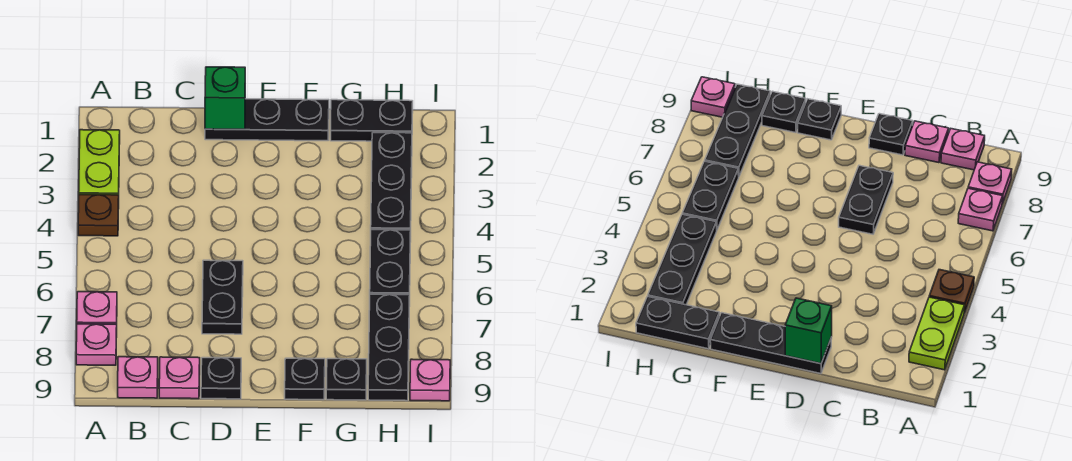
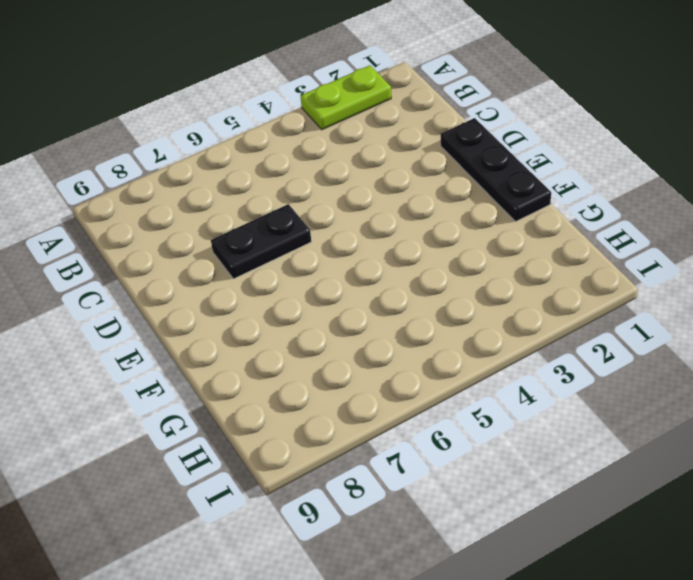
none -> brown 1x1 plate [78,195,119,236]
none -> pink 1x1 plate [77,292,117,324]
none -> pink 1x1 plate [76,324,117,365]

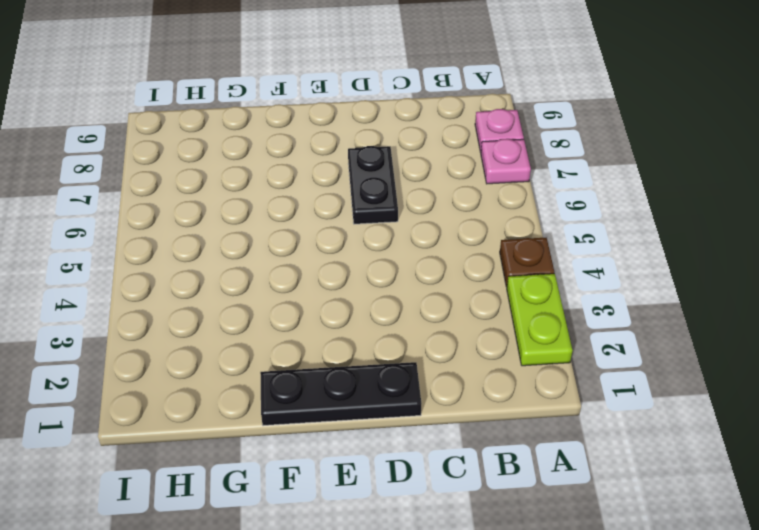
none -> pink 1x1 plate [118,357,158,398]
none -> pink 1x1 plate [159,357,200,399]
none -> black 1x1 plate [201,358,241,399]

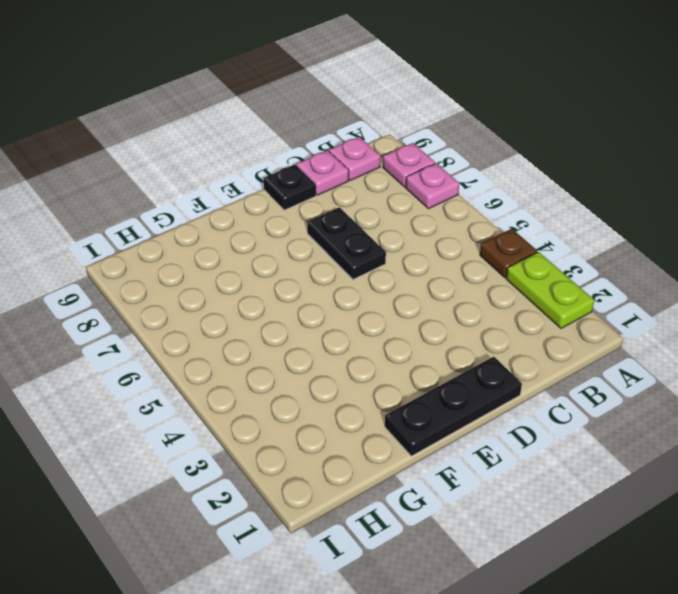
none -> black 1x1 plate [285,358,325,400]
none -> black 1x2 plate [331,100,413,141]
none -> black 1x1 plate [326,359,367,400]

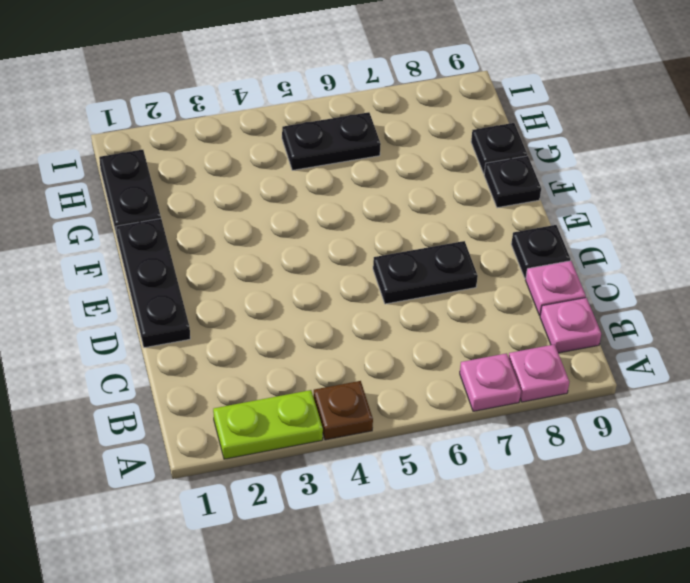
none -> black 1x3 plate [371,133,412,230]
none -> black 1x3 plate [368,294,410,401]
none -> pink 1x1 plate [410,359,450,401]

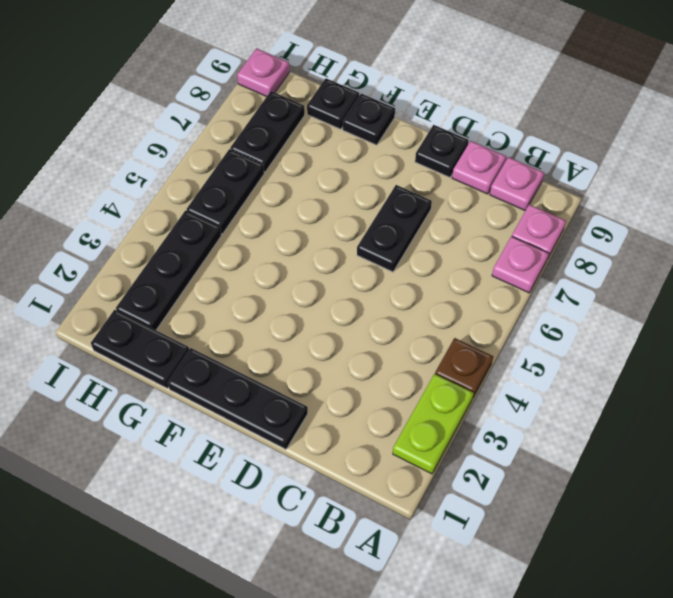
black 1x2 plate [230,91,305,172] -> black 1x3 plate [368,294,410,401]
none -> green 1x1 brick [205,67,245,129]

